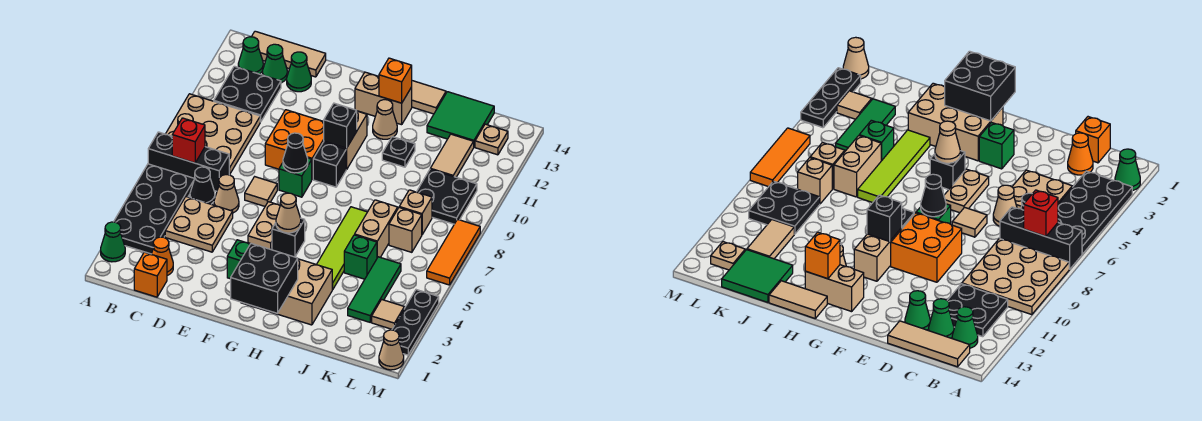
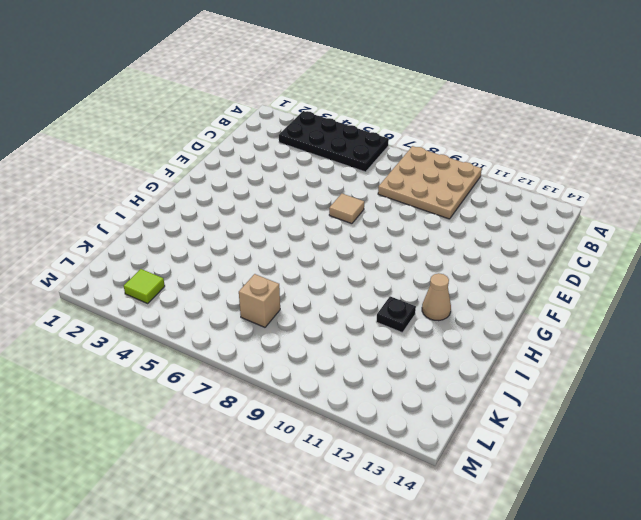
lime 1x1 tile [124,269,165,303] -> tan 1x1 tile [372,300,404,329]
none -> green 1x1 cone [101,222,125,262]
none -> black 1x3 brick [148,132,229,191]
none -> black 2x2 plate [214,66,281,122]
none -> green 1x1 cone [238,37,263,74]

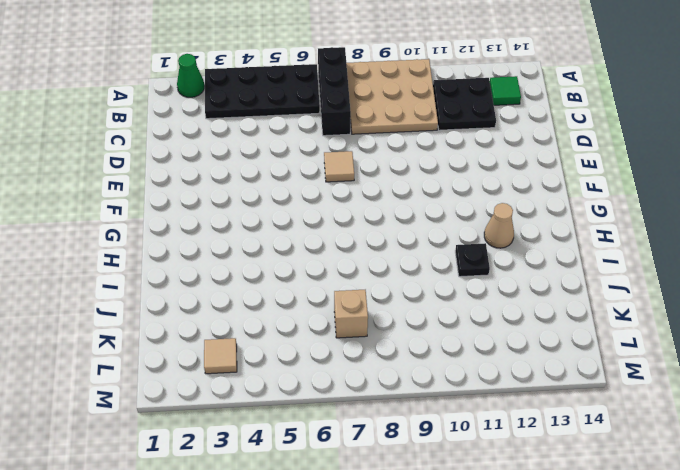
green 1x1 tile [490,76,521,105] -> green 1x1 cone [238,37,263,74]
none -> tan 1x3 tile [252,31,326,77]
none -> orange 1x1 brick [134,252,167,297]
none -> orange 1x1 cone [152,237,173,276]
none -> tan 2x2 plate [165,197,233,252]

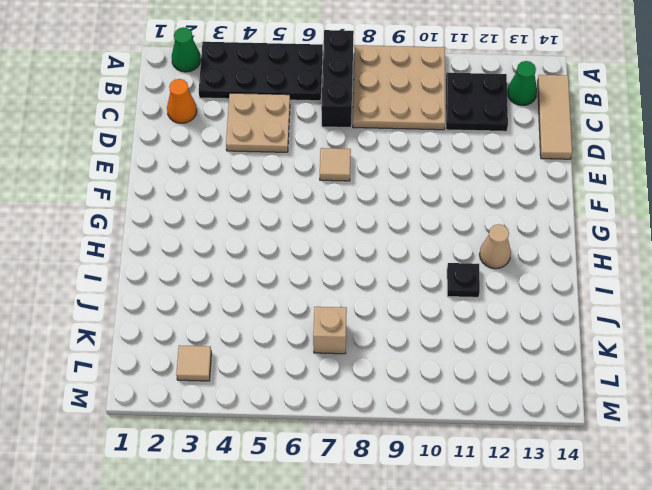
none -> orange 1x1 brick [134,252,167,297]
none -> black 1x1 cone [190,167,215,204]
none -> green 1x1 cone [263,44,287,83]
none -> tan 1x1 cone [214,175,239,213]

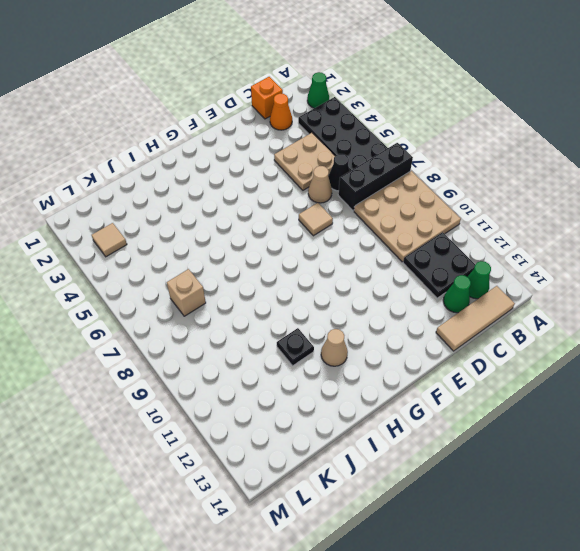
none -> green 1x1 cone [287,52,311,92]
none -> orange 2x2 brick [265,110,324,179]
none -> green 1x1 brick [227,240,250,279]
none -> tan 1x2 plate [248,202,280,249]

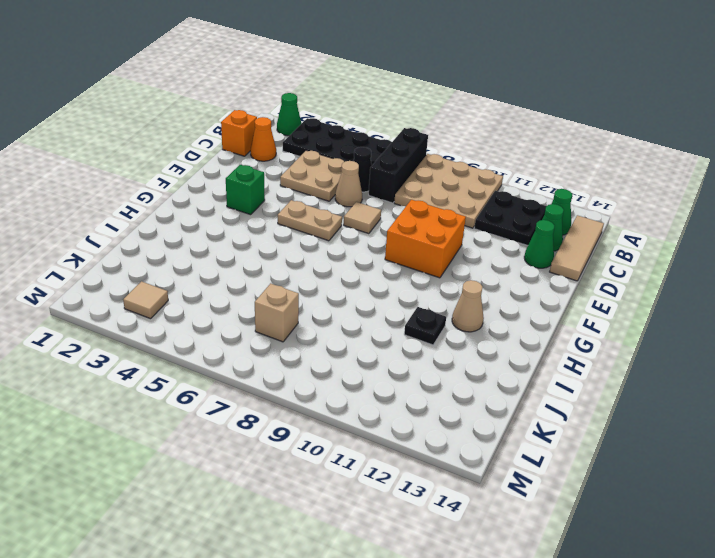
none -> green 1x1 brick [279,158,312,197]
none -> tan 2x3 brick [241,259,332,325]
none -> black 1x1 brick [272,218,305,257]
none -> black 1x1 brick [313,142,347,187]

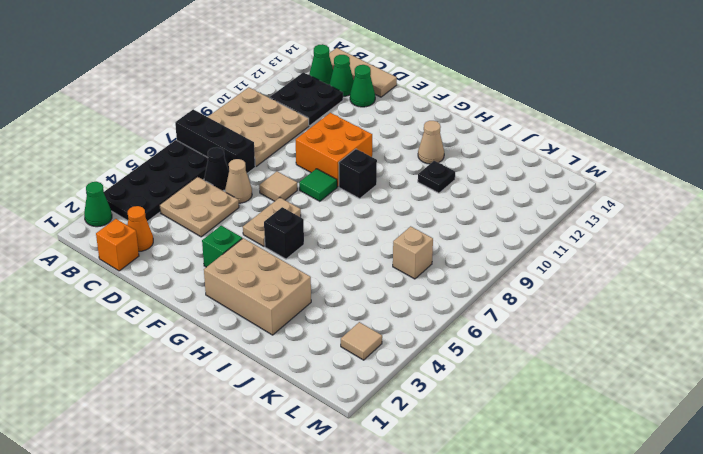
green 1x1 tile [299,169,337,201] -> green 1x1 brick [279,158,312,197]
none -> tan 1x2 brick [324,111,367,169]
none -> tan 1x2 brick [355,72,412,125]
none -> tan 1x2 tile [412,81,446,114]
none -> lime 1x4 tile [316,207,367,290]

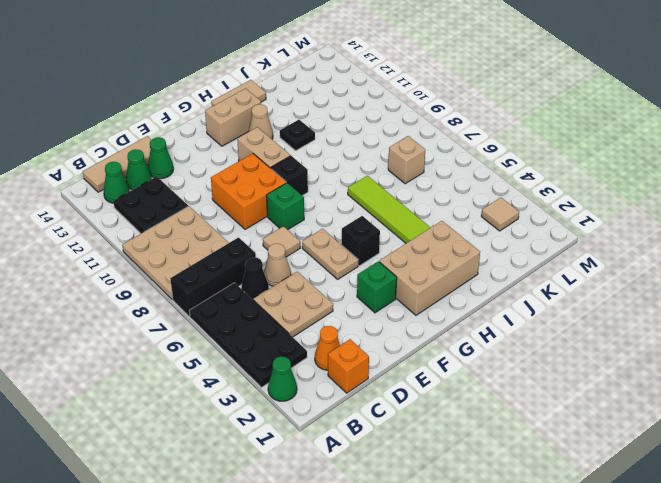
none -> green 1x1 brick [344,235,377,279]
none -> tan 1x2 brick [355,200,398,258]
none -> green 2x2 tile [427,92,494,147]
none -> green 1x3 tile [348,257,401,322]

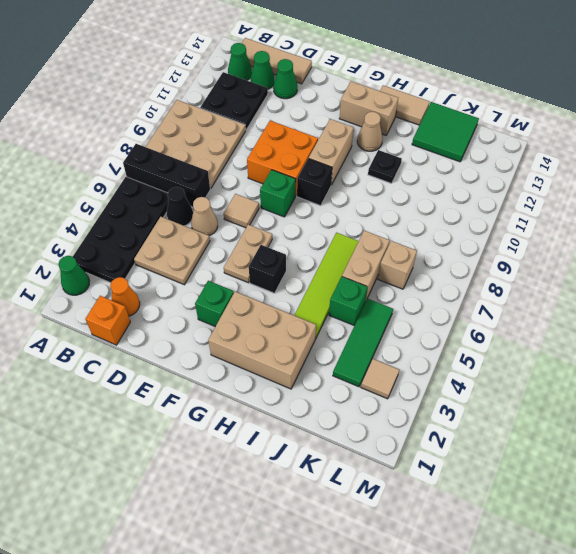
none -> tan 1x1 brick [399,190,432,234]
none -> black 2x2 plate [417,169,477,224]
none -> tan 1x2 tile [430,134,474,177]
none -> tan 1x1 plate [475,124,508,155]

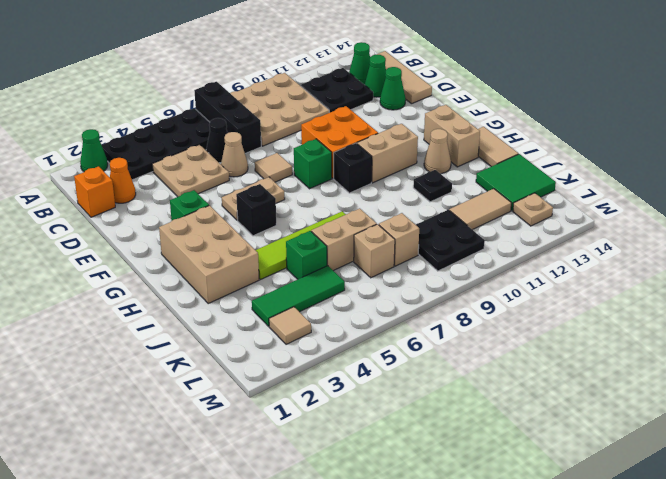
none -> tan 1x1 cone [379,330,404,370]
none -> black 1x3 plate [392,290,439,355]
none -> orange 1x3 tile [427,219,480,285]
none -> red 1x1 brick [172,118,205,163]

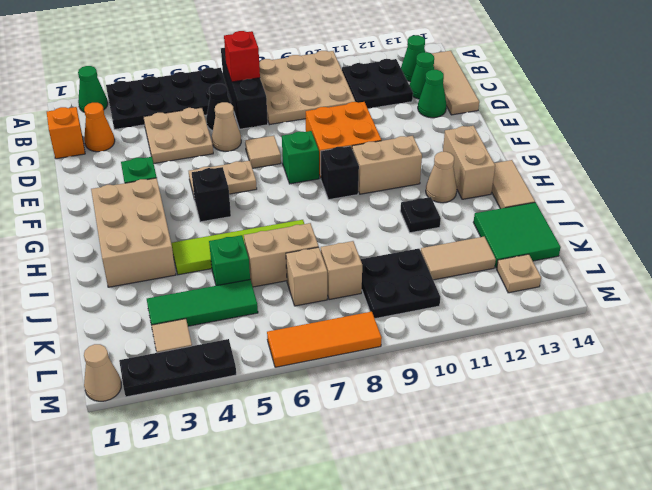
none -> black 1x1 cone [283,133,308,173]
none -> black 2x2 brick [231,244,298,313]
none -> tan 1x1 cone [276,193,301,233]
none -> black 1x1 brick [324,103,357,148]

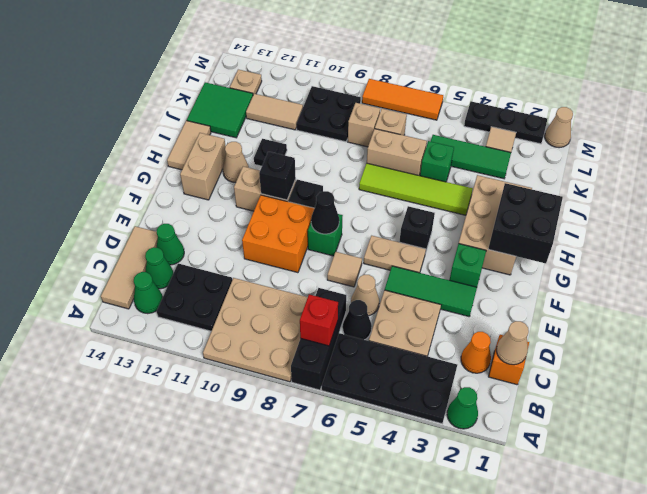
tan 1x1 cone [497,321,529,365] -> tan 1x1 cone moved to [276,193,301,233]
green 1x3 tile [385,266,477,316] -> none
none -> orange 1x1 brick [379,58,412,103]

